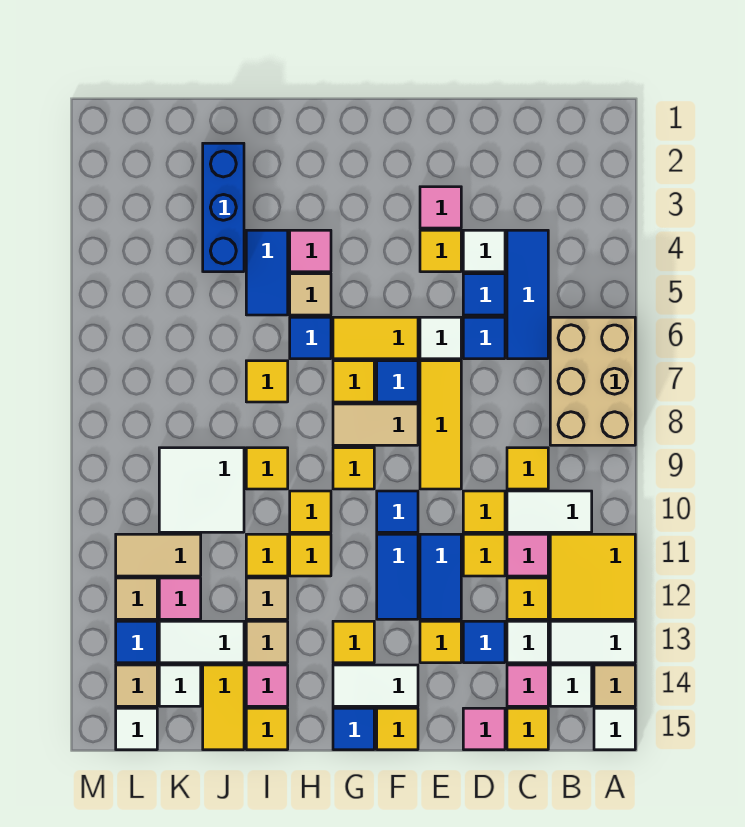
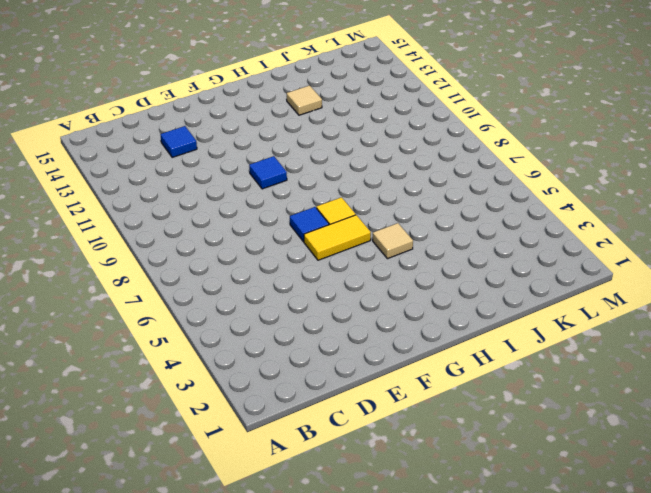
none -> tan 2x3 brick [550,317,635,445]
none -> yellow 2x2 tile [550,534,635,619]
none -> white 1x2 tile [550,621,635,663]
none -> tan 1x1 tile [594,665,635,706]

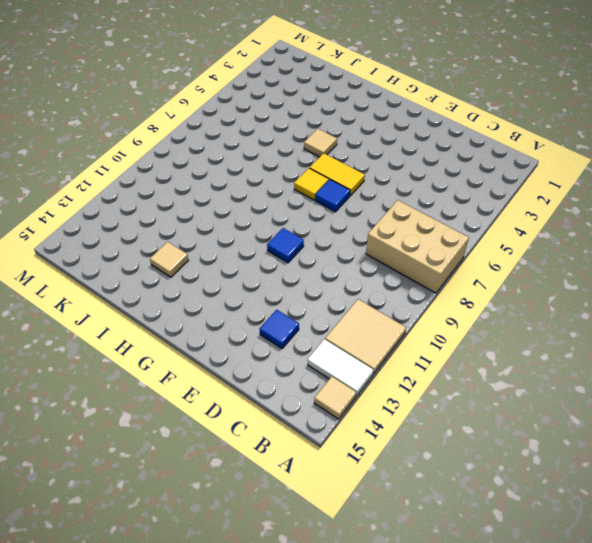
tan 2x3 brick [366,200,469,293] -> tan 2x3 brick turned to [550,317,635,445]
tan 2x2 tile [325,299,406,374] -> yellow 2x2 tile [550,534,635,619]
none -> white 1x1 tile [594,708,635,750]
none -> white 1x2 tile [507,491,592,532]
none -> white 1x1 tile [550,665,592,706]
none -> blue 1x3 tile [507,230,548,359]

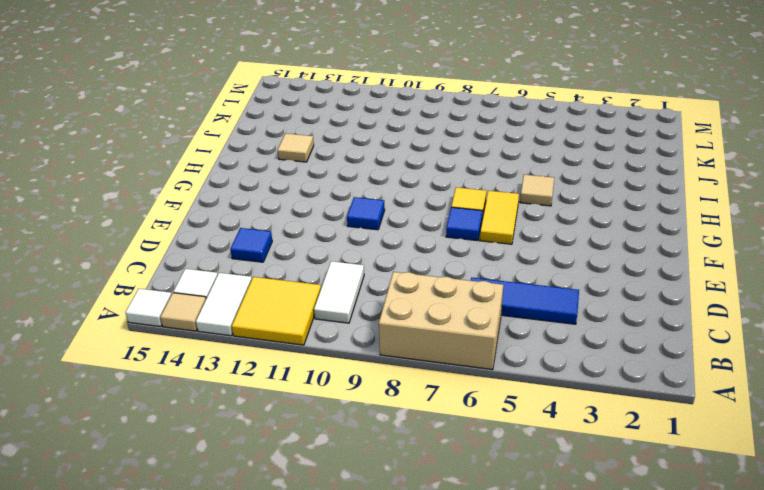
none -> yellow 1x1 tile [507,448,548,489]
none -> pink 1x1 tile [507,534,548,576]
none -> yellow 1x1 tile [507,578,548,619]
none -> white 1x1 tile [507,621,548,663]

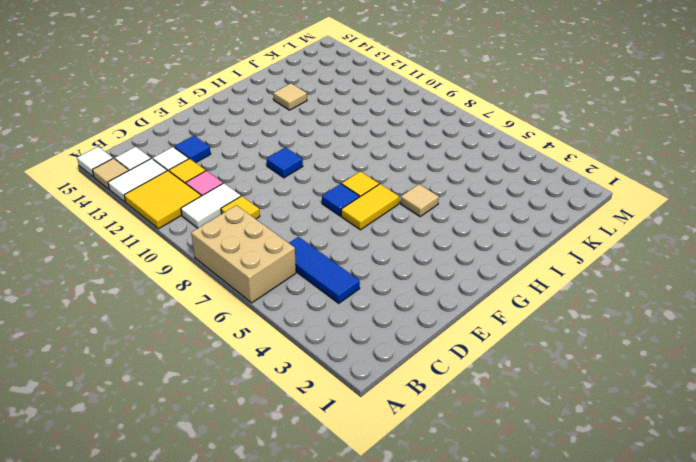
none -> pink 1x1 tile [507,665,548,706]
none -> yellow 1x1 tile [507,708,548,750]
none -> white 1x1 tile [463,230,505,272]
none -> blue 1x1 tile [463,274,505,315]

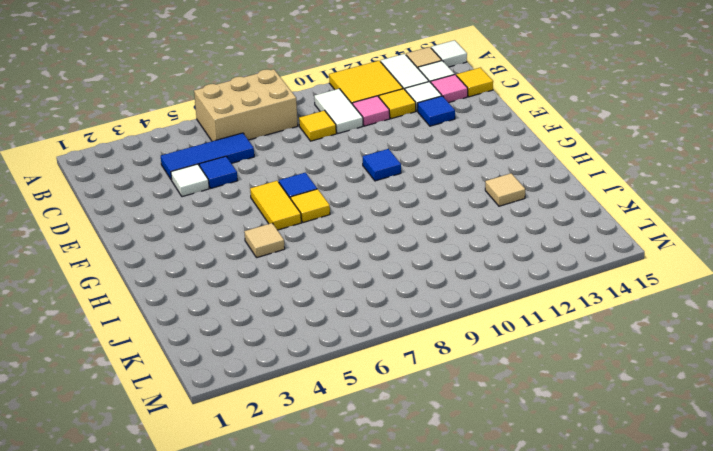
none -> blue 1x1 tile [463,317,505,359]
none -> yellow 1x1 tile [463,491,505,532]
none -> yellow 1x1 tile [463,534,505,576]
none -> pink 1x1 tile [463,708,505,750]

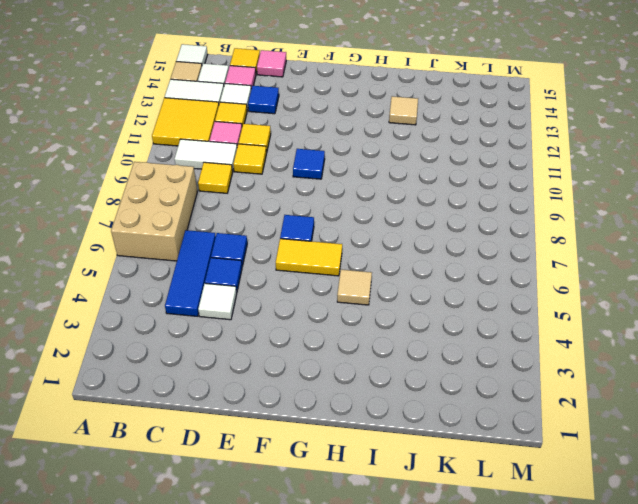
none -> pink 1x1 tile [420,187,461,228]
none -> yellow 1x1 tile [420,230,461,272]
none -> white 1x1 tile [420,317,461,359]
none -> yellow 1x3 tile [420,361,461,489]

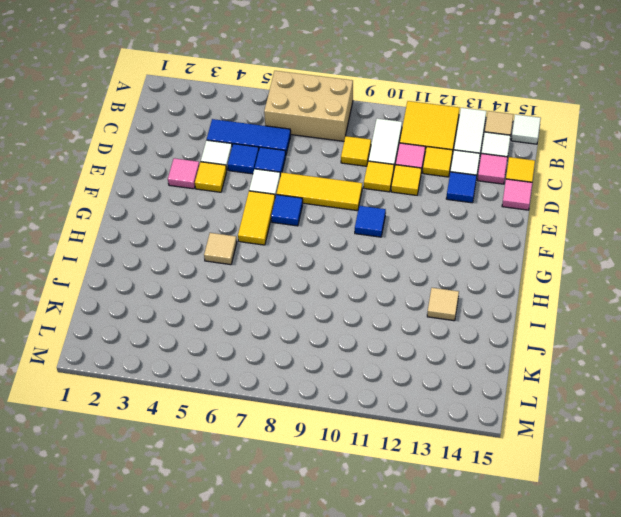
none -> blue 1x2 tile [420,534,461,619]
none -> yellow 1x1 tile [420,621,461,663]
none -> tan 1x2 tile [333,404,418,445]
none -> blue 1x2 tile [377,534,418,619]

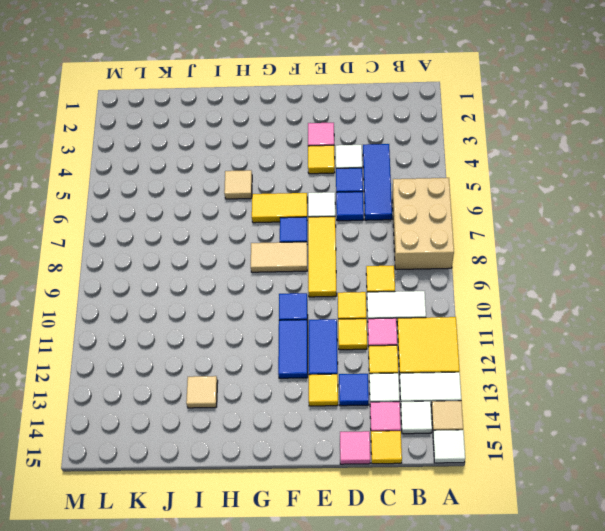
none -> white 1x2 tile [333,665,418,706]
none -> yellow 1x1 tile [377,708,418,750]
none -> yellow 1x1 tile [333,361,374,402]
none -> yellow 1x1 tile [333,448,374,489]

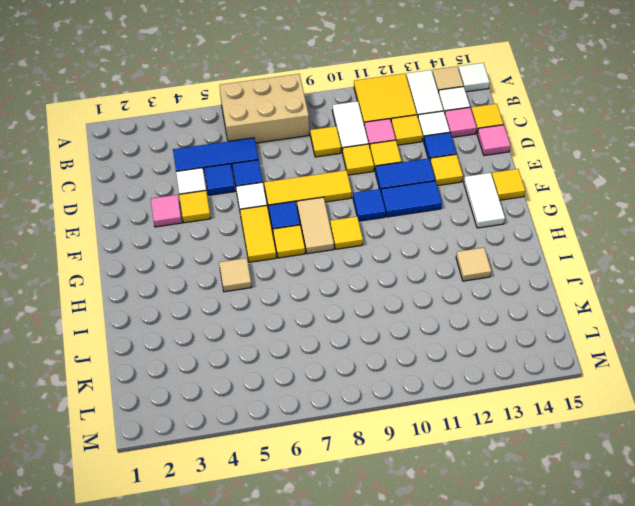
none -> yellow 1x1 tile [333,621,374,663]
none -> blue 1x1 tile [333,708,374,750]
none -> pink 1x1 tile [290,230,331,272]
none -> blue 1x1 tile [290,317,331,359]

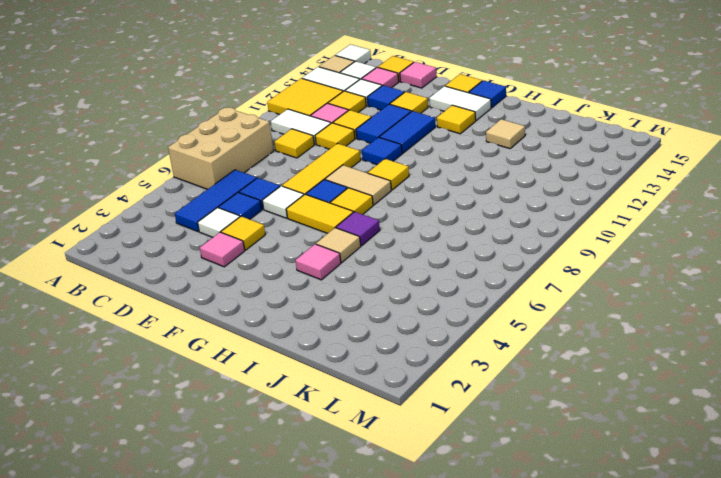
purple 1x1 tile [336,212,380,246] -> blue 1x1 tile [290,317,331,359]
none -> yellow 1x1 tile [290,491,331,532]
none -> yellow 1x1 tile [290,534,331,576]
none -> blue 1x2 tile [246,230,288,315]
none -> yellow 1x1 tile [246,361,288,402]

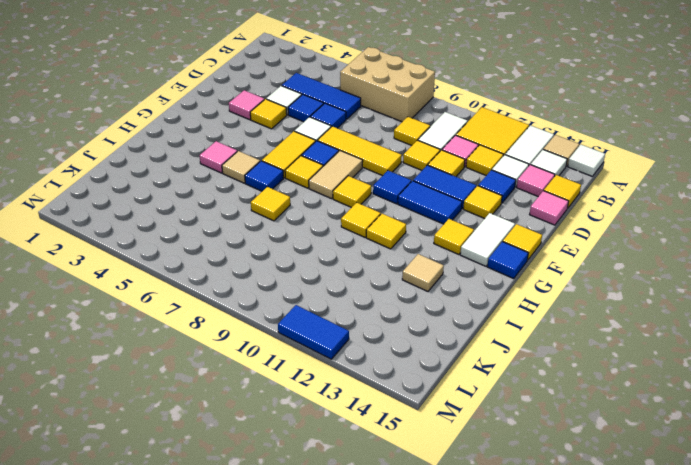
blue 1x2 tile [278,305,349,359] -> blue 1x2 tile moved to [246,230,288,315]
none -> yellow 1x1 tile [246,448,288,489]
none -> yellow 1x1 tile [246,534,288,576]
none -> tan 1x1 tile [246,578,288,619]
none -> pink 1x1 tile [246,665,288,706]

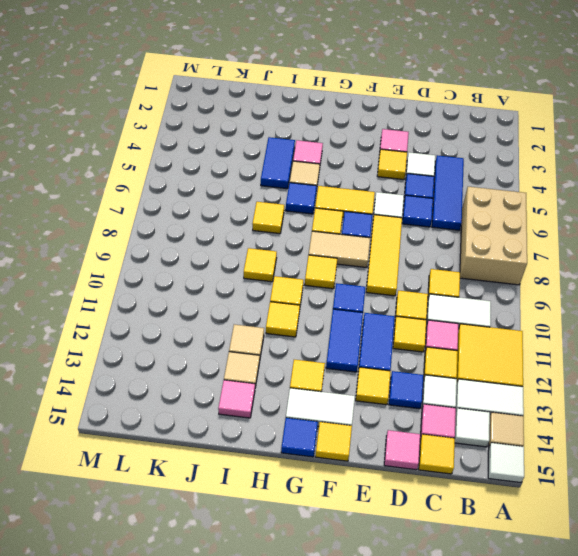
none -> yellow 1x1 tile [246,534,288,576]
none -> yellow 1x1 tile [246,708,288,750]
none -> blue 1x3 brick [203,143,244,272]
none -> white 2x2 tile [159,448,244,532]

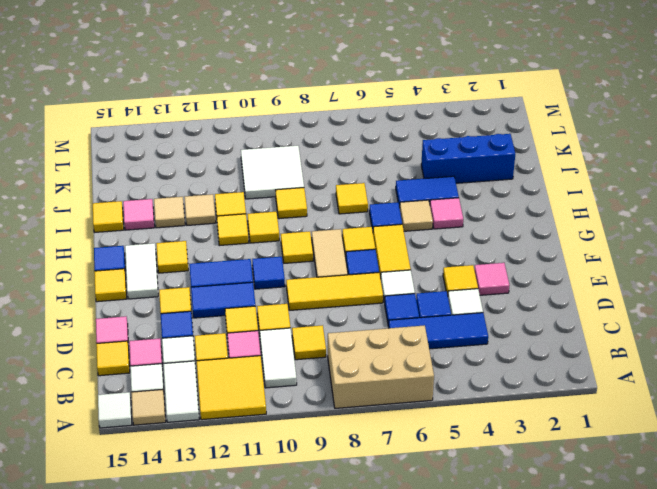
none -> white 1x2 tile [159,621,244,663]
none -> yellow 1x2 tile [203,665,244,750]
none -> tan 1x2 tile [116,534,201,576]
none -> pink 1x1 tile [159,578,201,619]

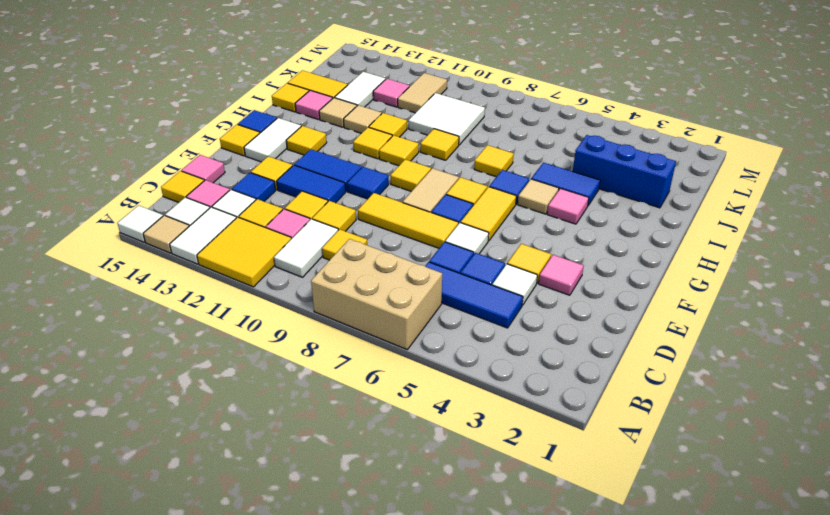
none -> white 1x1 tile [159,665,201,706]
none -> tan 1x1 tile [116,578,157,619]
none -> blue 1x1 tile [116,621,157,663]
none -> tan 1x1 tile [116,665,157,706]

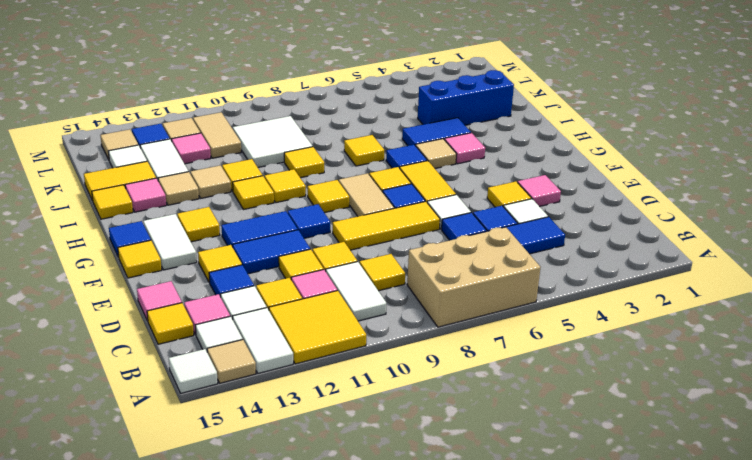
none -> white 1x1 tile [116,708,157,750]

